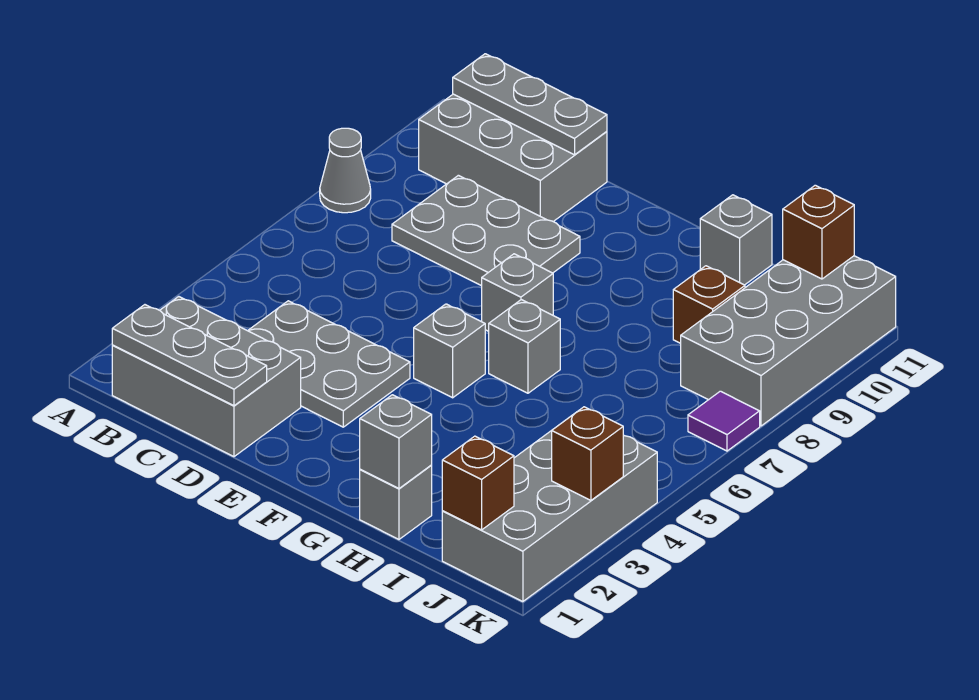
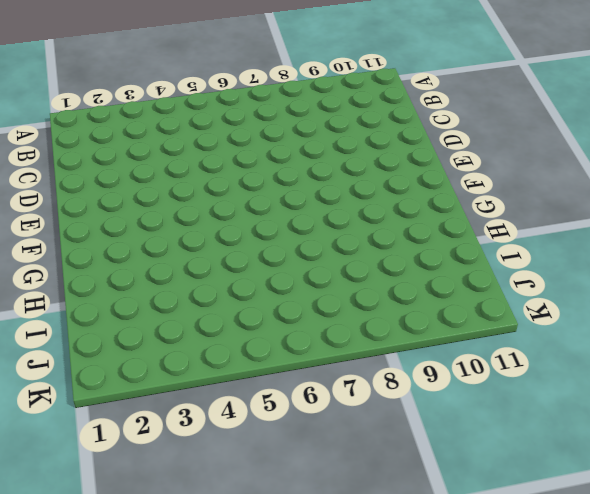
none -> grey 1x1 cone [320,128,371,213]
none -> grey 2x3 brick [112,297,301,457]
none -> grey 2x3 brick [419,94,607,222]

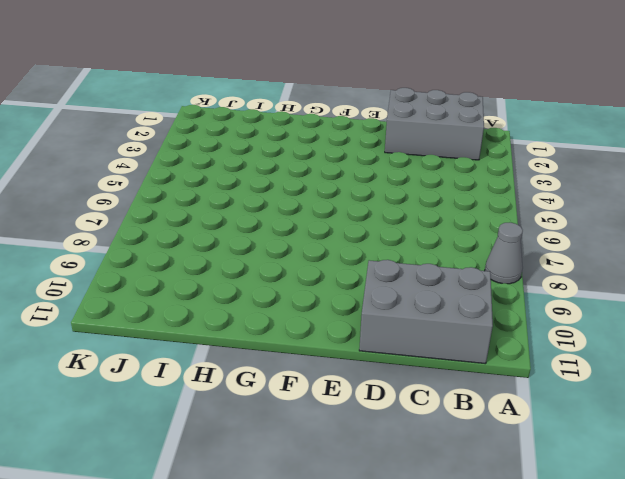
none -> grey 2x3 plate [248,301,410,427]
none -> grey 2x3 plate [392,175,580,286]
none -> grey 1x1 brick [414,304,485,398]

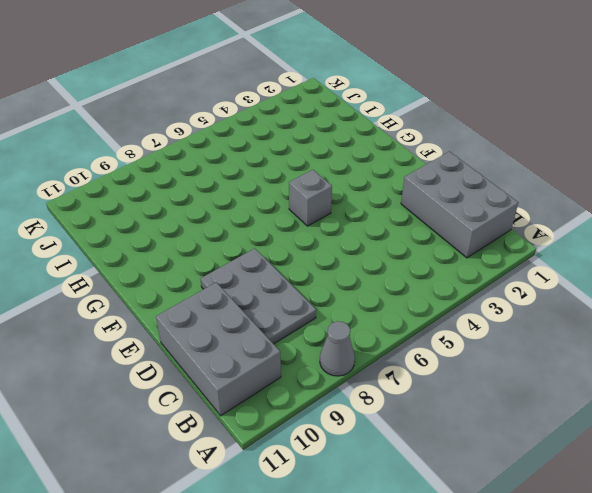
none -> grey 2x3 plate [248,301,410,427]
none -> grey 1x1 brick [482,254,553,331]
none -> grey 1x1 brick [489,300,560,393]

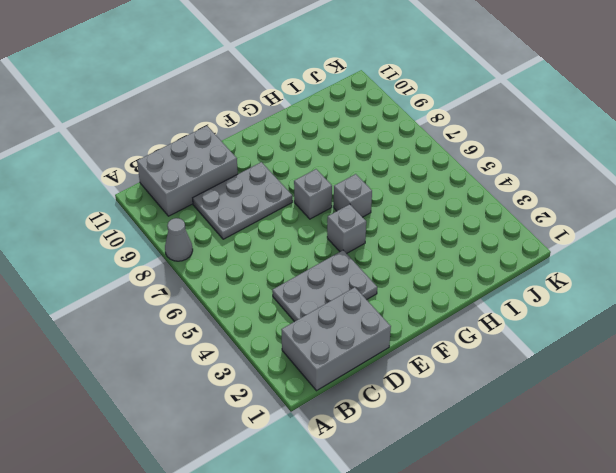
none -> grey 1x1 brick [360,466,432,539]
none -> grey 1x1 brick [700,195,772,285]
none -> brown 1x1 brick [673,266,745,343]

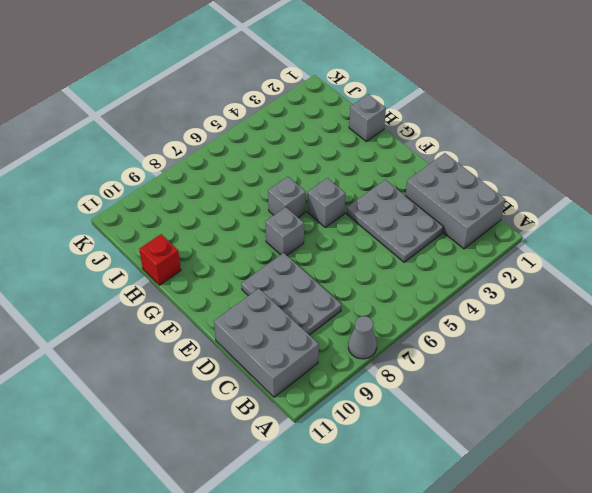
red 1x1 brick [139,234,181,285] -> grey 1x1 brick [700,195,772,285]
none -> brown 1x1 brick [673,266,745,343]
none -> grey 2x4 brick [442,431,657,602]
none -> grey 2x4 brick [681,256,896,426]

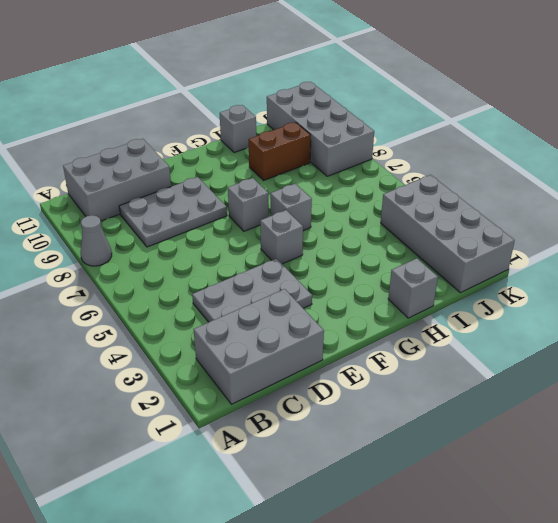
brown 1x2 brick [249,122,311,181] -> brown 1x1 brick [673,266,745,343]
none -> purple 1x1 tile [688,391,760,451]
none -> grey 1x3 plate [112,305,267,406]
none -> grey 1x3 plate [453,54,607,155]

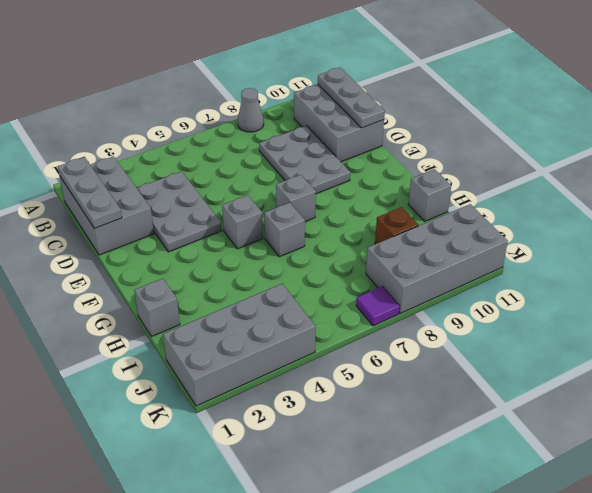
none -> grey 1x1 brick [360,395,432,488]
none -> brown 1x1 brick [442,436,514,530]
none -> brown 1x1 brick [783,185,854,279]

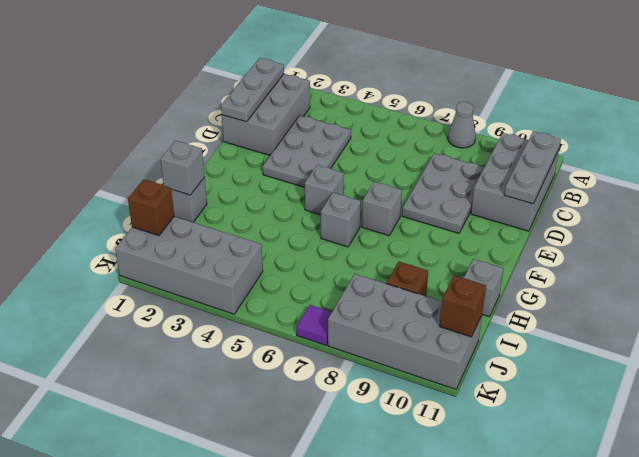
none -> brown 1x1 brick [552,407,624,500]

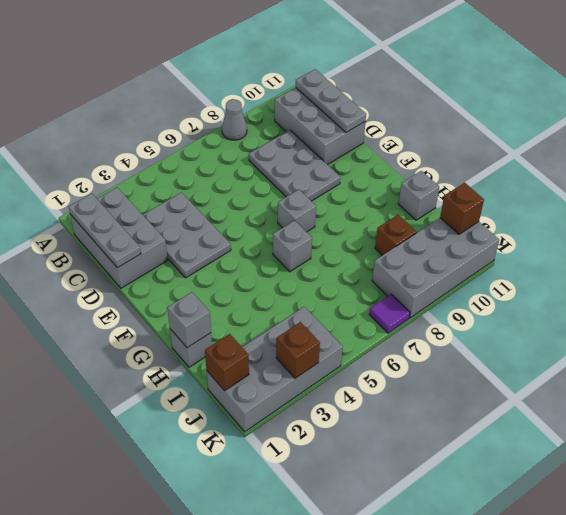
none -> grey 1x1 brick [414,304,485,398]

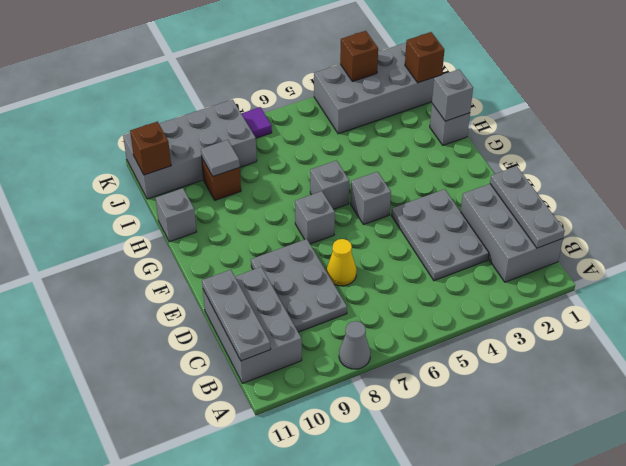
yellow 1x1 cone [327,239,357,286] -> none
grey 1x1 tile [201,140,240,176] -> none

